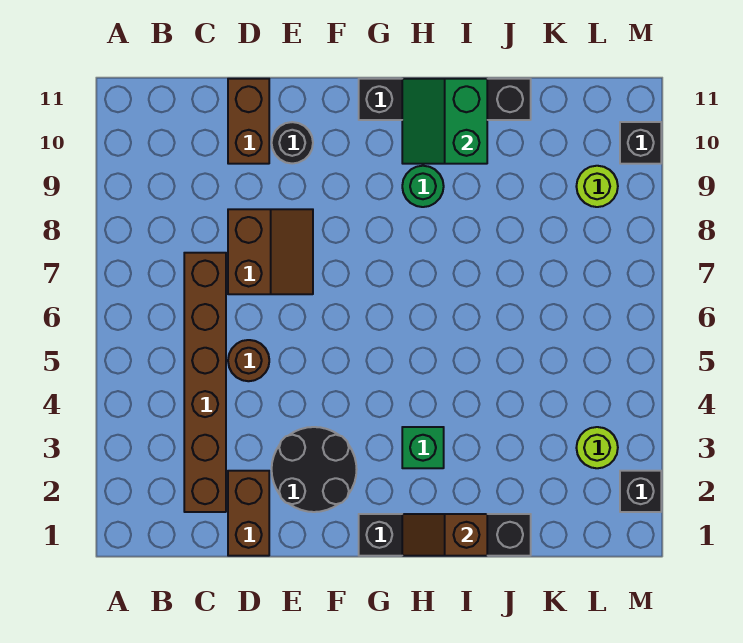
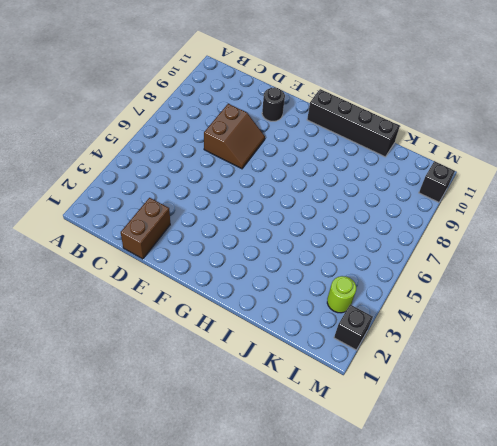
none -> brown 1x6 brick [184,253,226,512]
none -> brown 1x1 round brick [228,340,269,381]
none -> brown 1x2 brick [228,79,269,164]

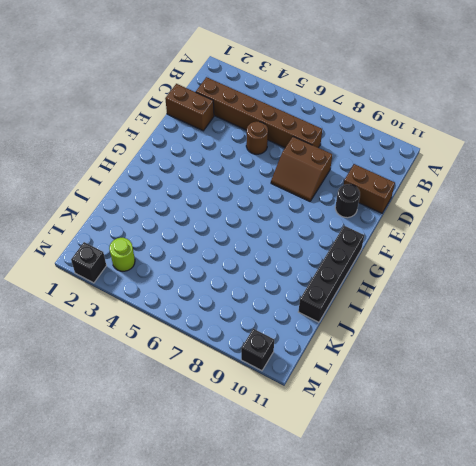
none -> black 2x2 round brick [272,427,357,512]
none -> black 1x4 brick [359,514,531,556]
none -> green 1x1 brick [402,427,444,468]

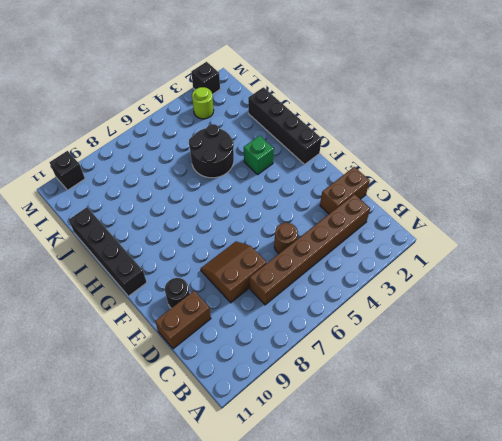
black 2x2 round brick [189,124,234,178] -> black 2x2 round brick moved to [272,427,357,512]
none -> green 1x1 round brick [402,166,444,207]
none -> lime 1x1 round brick [576,166,618,207]
none -> brown 1x2 slope [402,514,487,556]

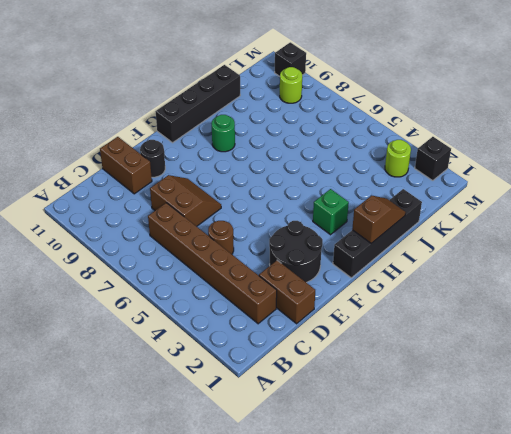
brown 1x2 slope [352,196,406,243] -> brown 1x2 slope turned to [402,514,487,556]
none -> green 2x2 slope [402,79,487,164]

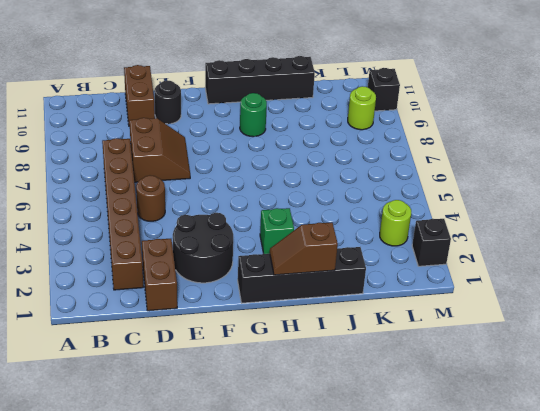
none -> green 2x2 slope [402,79,487,164]

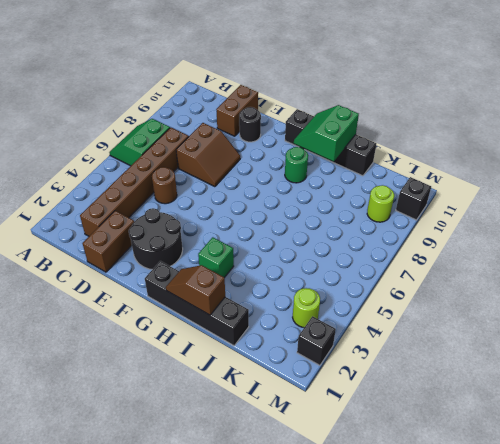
green 2x2 slope [109,119,170,166] -> none

